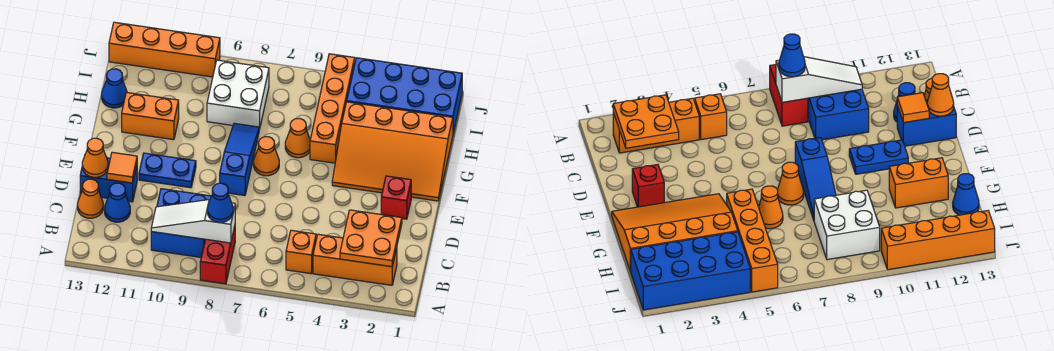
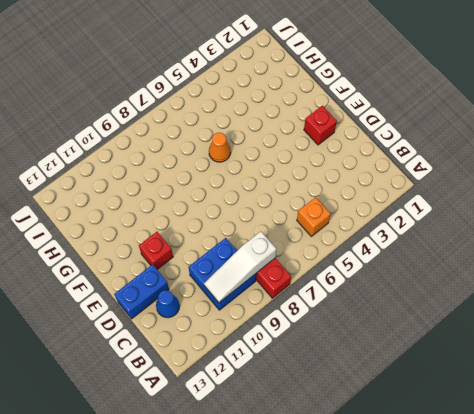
red 1x1 brick [139,232,173,269] -> blue 1x2 plate [139,153,196,188]
none -> orange 1x3 brick [313,234,397,285]
none -> orange 1x1 cone [78,179,103,218]
none -> blue 1x3 slope [220,123,259,196]

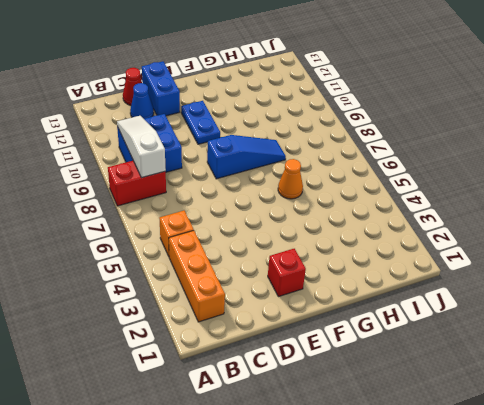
red 1x1 cone [123,68,142,105] -> orange 1x1 cone [78,179,103,218]
none -> orange 3x4 slope [332,102,453,201]
none -> orange 1x1 cone [254,137,279,176]
none -> orange 1x4 brick [310,54,355,163]

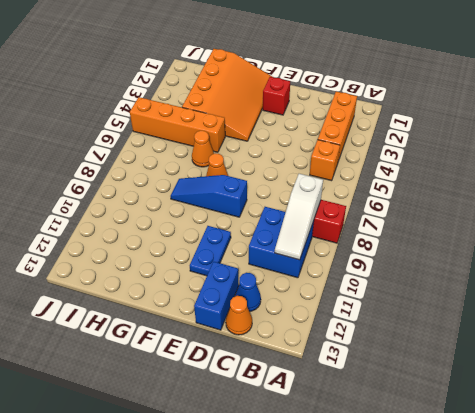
none -> orange 1x2 brick [122,92,179,140]
none -> white 2x2 brick [207,60,269,129]
none -> blue 1x1 cone [102,69,127,108]

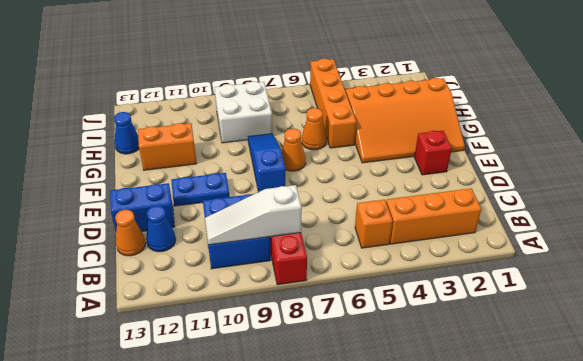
none -> blue 2x4 brick [347,58,462,133]
none -> orange 1x4 brick [109,22,220,77]
none -> orange 2x2 plate [340,210,402,267]

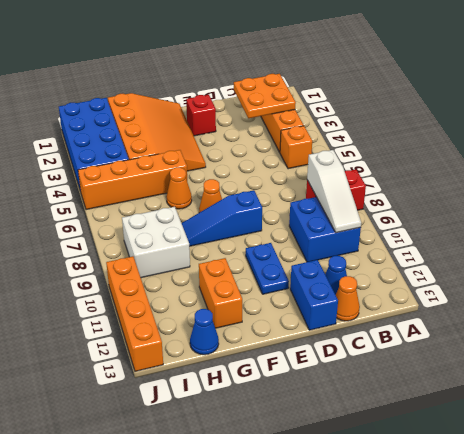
none -> orange 1x1 tile [107,152,137,183]
none -> orange 1x1 cone [82,138,108,177]
none -> blue 1x1 cone [207,183,233,222]

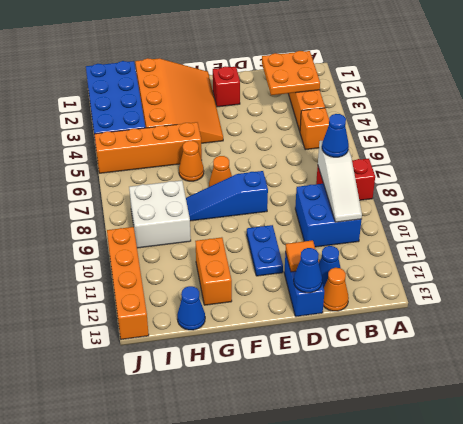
blue 1x1 cone [294,248,322,293] -> orange 1x1 cone [82,138,108,177]

